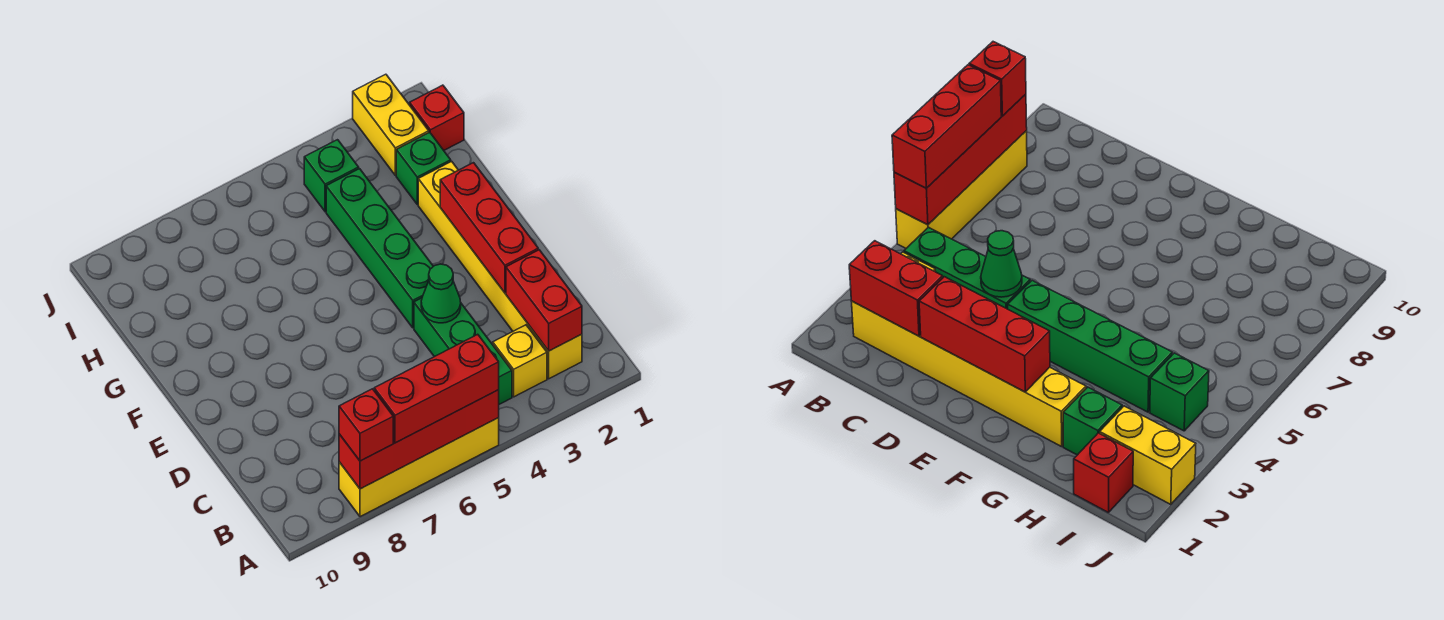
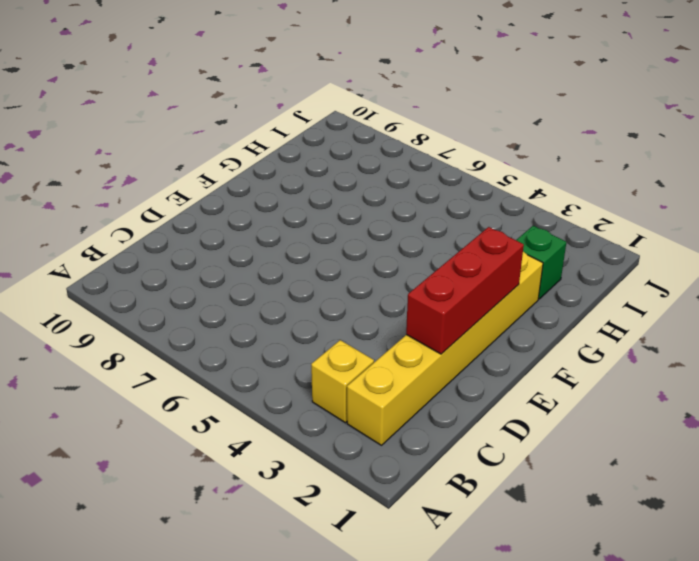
none -> yellow 1x4 brick [339,418,499,517]
none -> green 1x3 brick [414,298,512,404]
none -> green 1x4 brick [326,169,433,328]

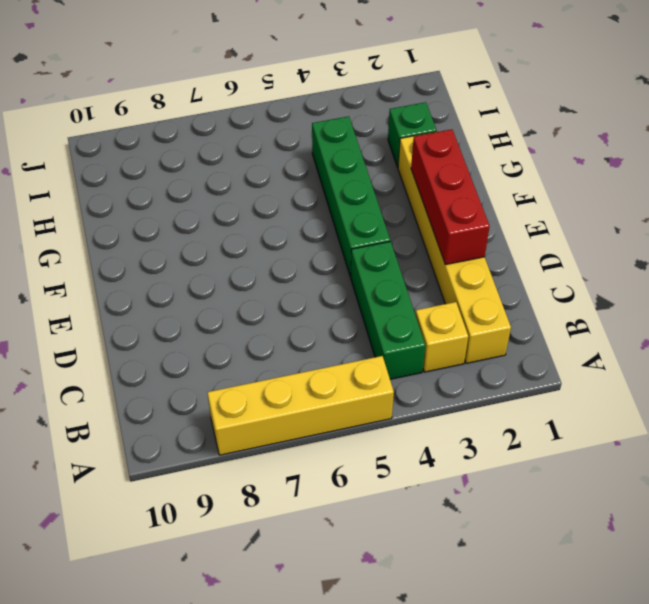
none -> red 1x1 brick [410,85,464,150]
none -> yellow 1x2 brick [353,74,429,175]
none -> green 1x1 brick [304,140,359,212]

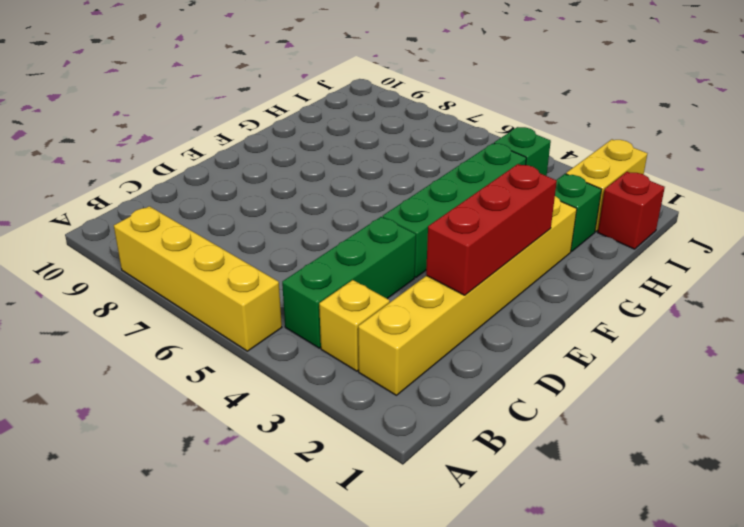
none -> red 1x4 brick [339,390,499,489]
none -> red 1x2 brick [506,250,582,351]
none -> green 1x1 cone [421,264,461,323]

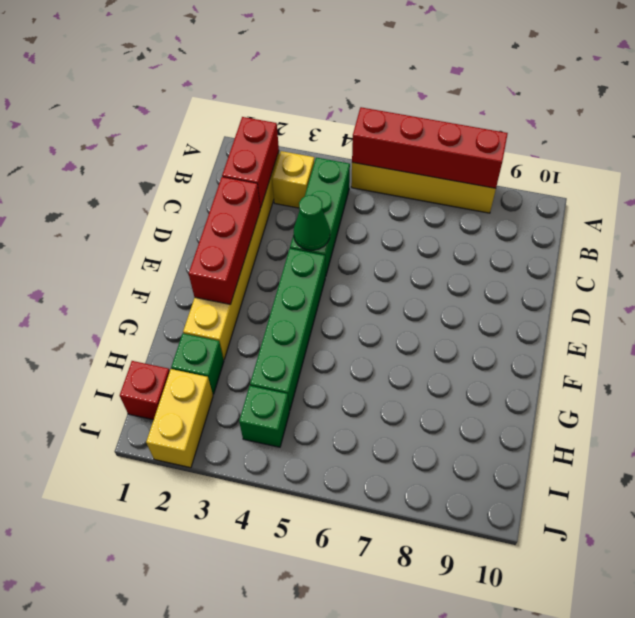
none -> red 1x3 brick [374,334,499,443]
none -> red 1x1 brick [339,389,393,461]

